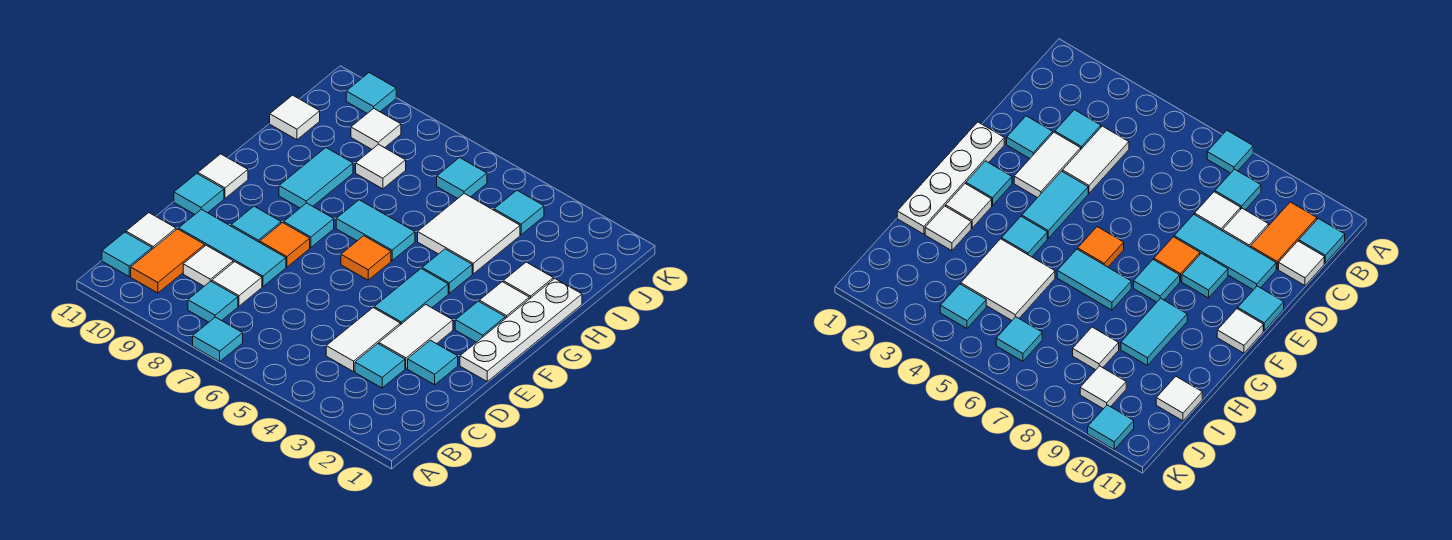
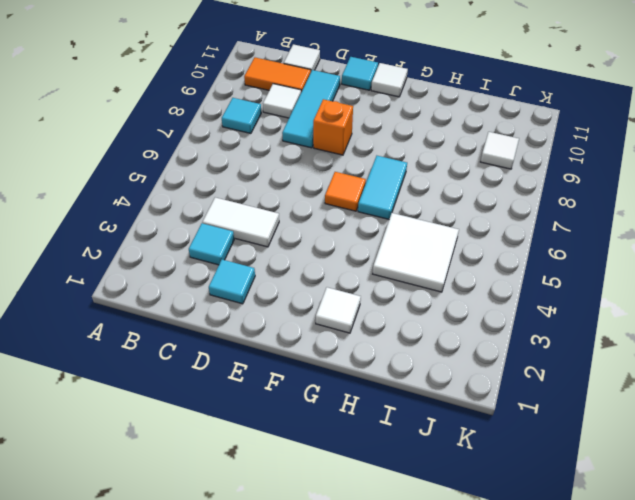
orange 1x1 brick [313,99,353,155] -> orange 1x1 tile [260,223,310,267]
none -> cyan 1x1 tile [193,317,243,361]
none -> cyan 1x1 tile [102,232,152,276]
none -> white 1x1 tile [212,262,262,306]
none -> white 1x2 tile [379,304,453,368]

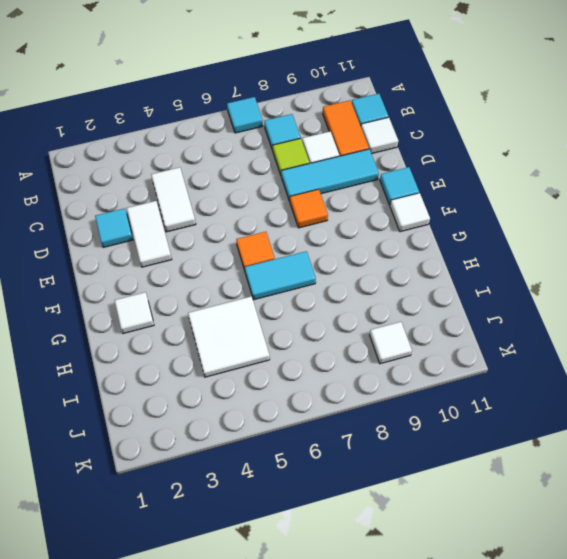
lime 1x1 tile [273,138,309,175] -> white 1x1 tile [212,262,262,306]
none -> cyan 1x1 tile [355,344,405,388]
none -> white 1x4 plate [460,279,582,381]
none -> cyan 1x2 tile [374,269,448,325]
none -> cyan 1x1 tile [231,206,281,242]

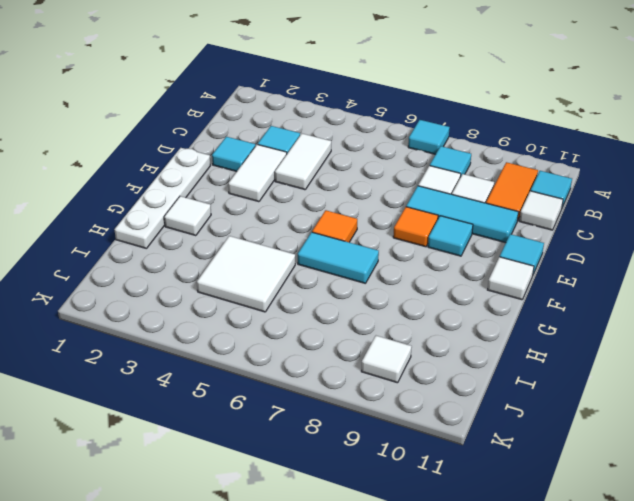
none -> cyan 1x2 tile [374,269,448,325]
none -> cyan 1x1 tile [455,301,505,342]
none -> cyan 1x1 tile [284,203,334,247]
none -> cyan 1x1 tile [422,249,472,293]

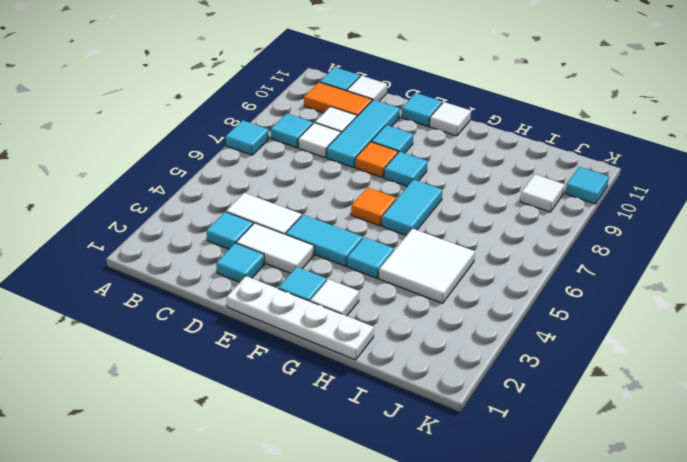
none -> cyan 1x2 tile [279,148,353,208]
none -> white 1x1 tile [503,262,553,299]
none -> white 1x1 tile [356,144,406,189]
none -> white 1x1 tile [270,95,320,140]

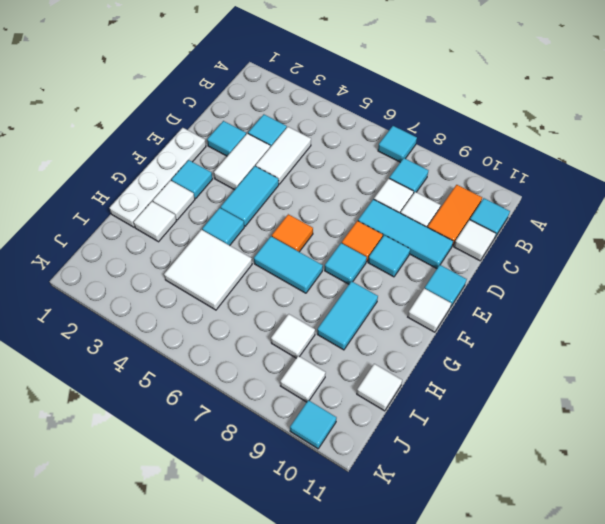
none -> cyan 1x1 tile [494,190,544,235]
none -> cyan 1x1 tile [437,158,487,198]

